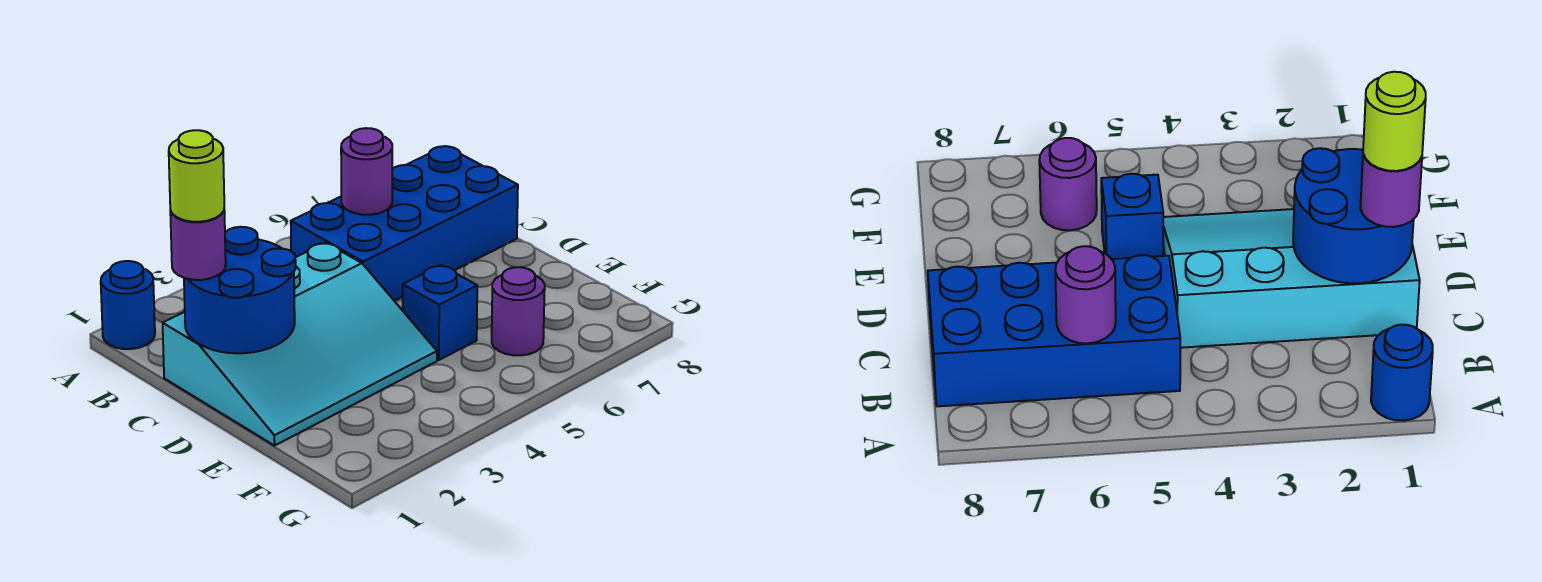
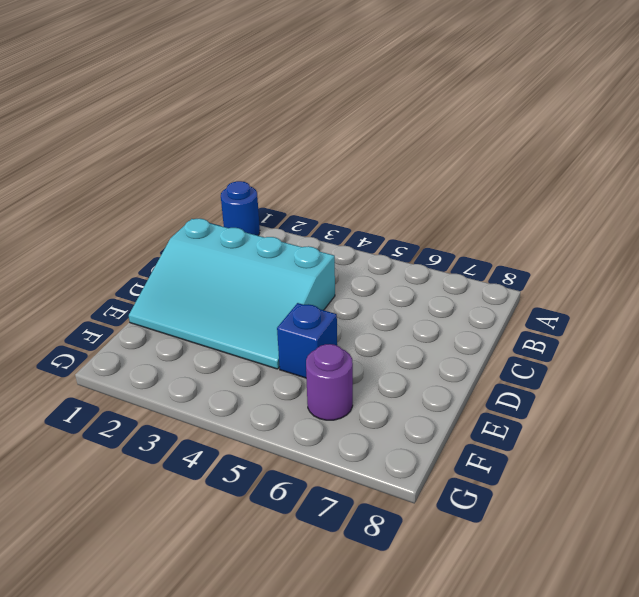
none -> blue 2x4 brick [291,146,518,301]
none -> purple 1x1 round brick [341,128,392,215]

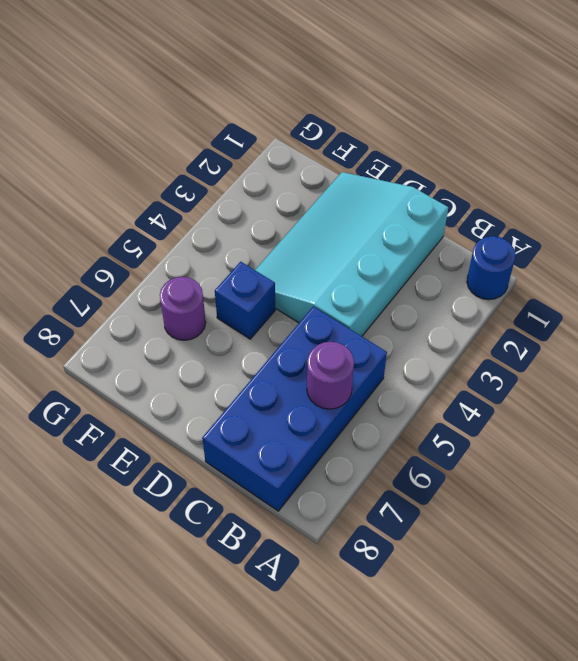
none -> blue 2x2 round brick [184,227,296,353]
none -> purple 1x1 round brick [170,210,226,280]

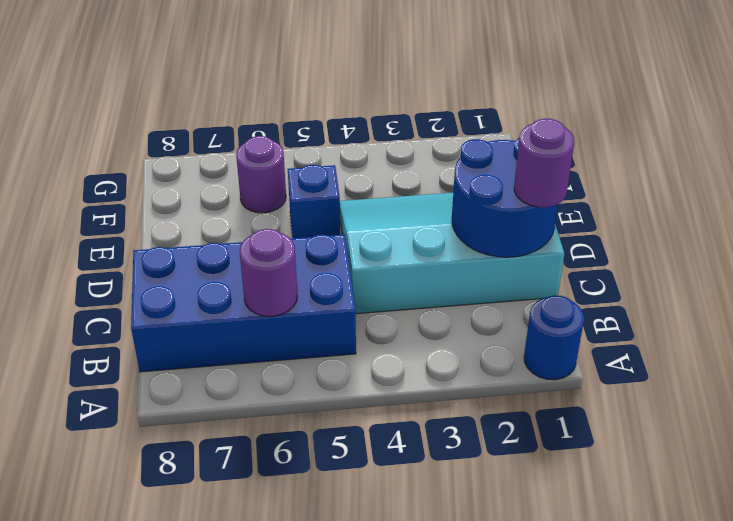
none -> lime 1x1 round brick [169,130,224,222]

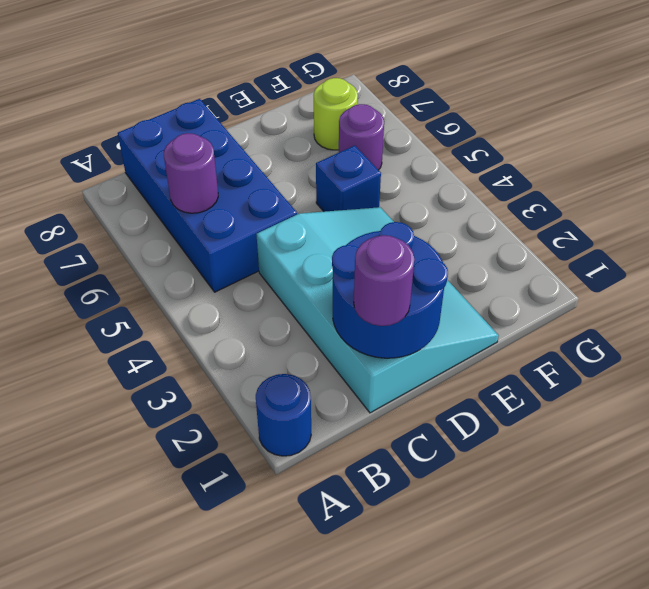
lime 1x1 round brick [314,78,358,150] -> lime 1x1 round brick moved to [169,130,224,222]

